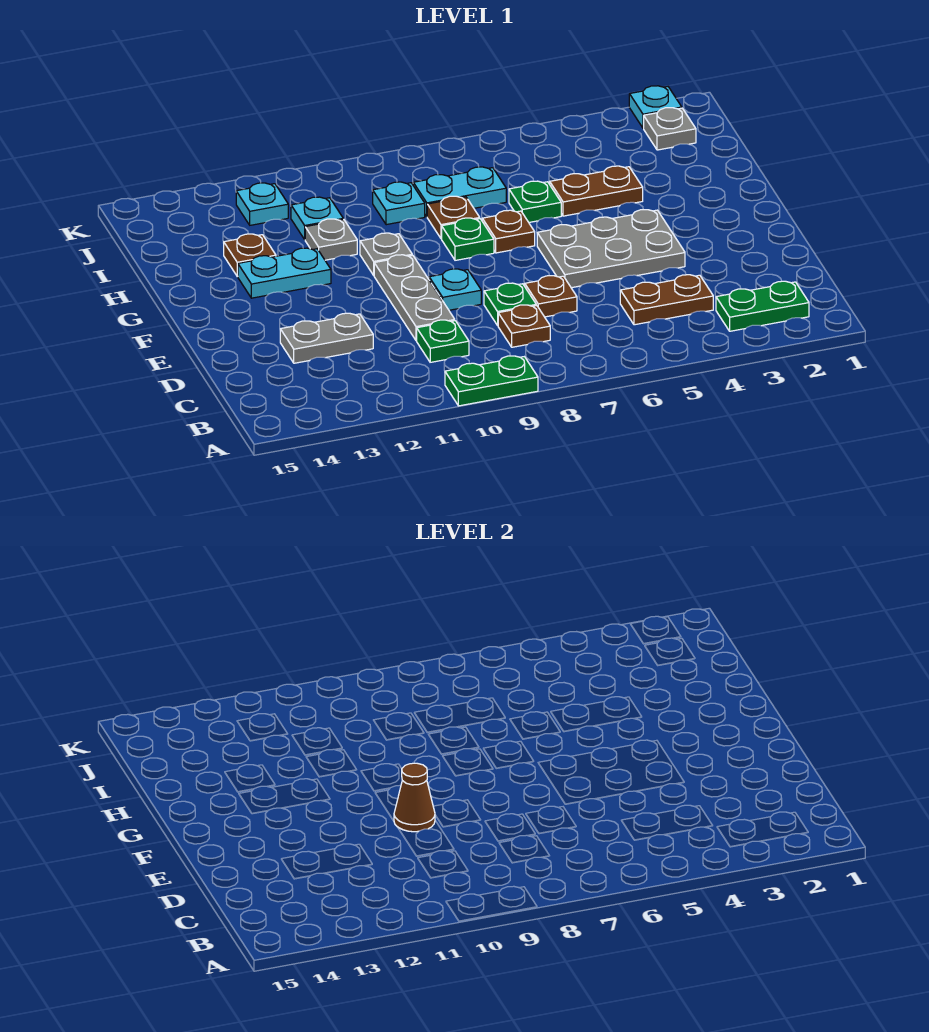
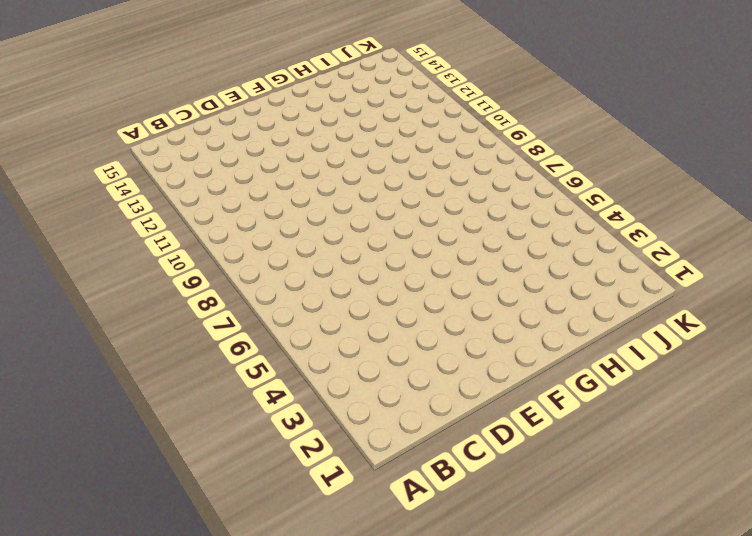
none -> green 1x2 plate [445,356,538,406]
none -> green 1x2 plate [716,281,809,331]
none -> brown 1x2 plate [620,275,713,325]

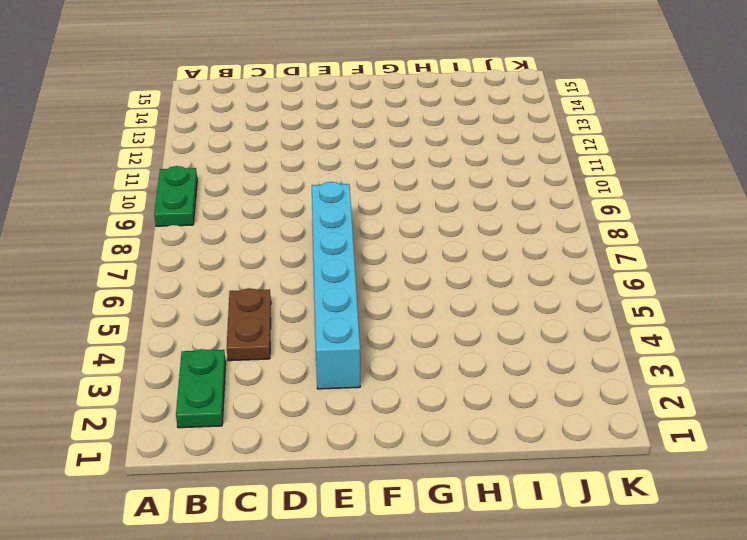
cyan 1x6 brick [312,182,360,389] -> grey 2x3 plate [537,210,685,288]
none -> brown 1x1 plate [498,305,550,347]
none -> green 1x1 plate [417,320,469,362]
none -> brown 1x1 plate [525,276,577,317]

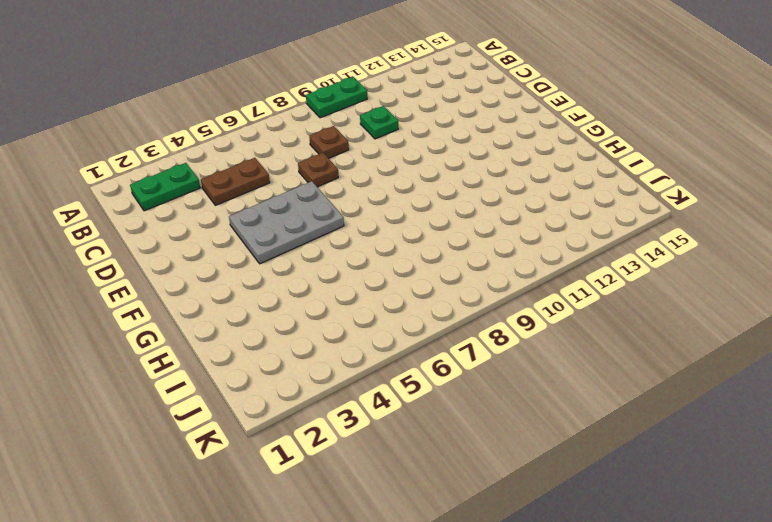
none -> green 1x1 plate [484,283,536,325]
none -> grey 1x3 plate [374,255,455,341]
none -> grey 1x2 plate [280,313,373,363]

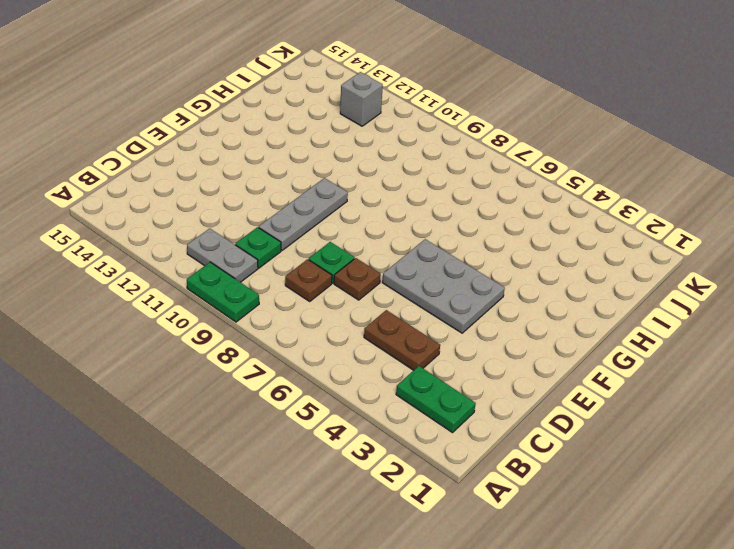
grey 1x2 plate [187,229,258,282] -> grey 1x2 plate moved to [280,313,373,363]
grey 1x1 brick [340,72,383,126] -> cyan 1x1 plate [236,183,288,225]
none -> cyan 1x1 plate [429,269,481,310]
none -> brown 1x1 plate [482,210,535,253]
none -> green 1x1 plate [442,218,494,260]

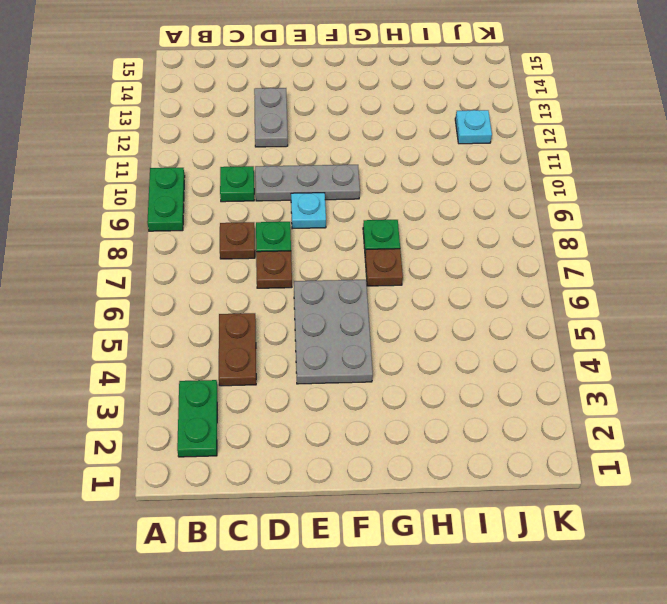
none -> grey 1x1 plate [360,233,412,275]
none -> cyan 1x2 plate [238,248,331,298]
none -> brown 1x2 plate [550,166,643,216]

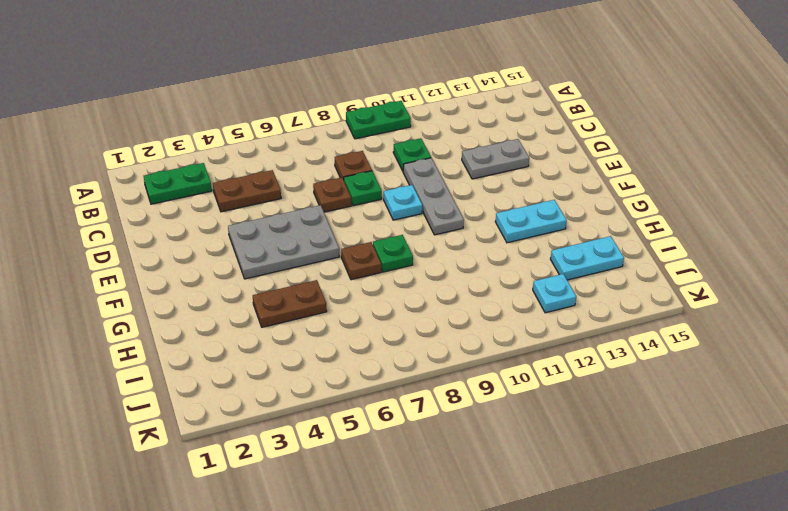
cyan 1x2 plate [551,236,624,280] -> cyan 1x2 plate moved to [413,167,506,217]
none -> grey 1x1 plate [360,233,412,275]
none -> green 1x1 plate [509,181,561,222]
none -> brown 1x1 plate [427,196,480,239]

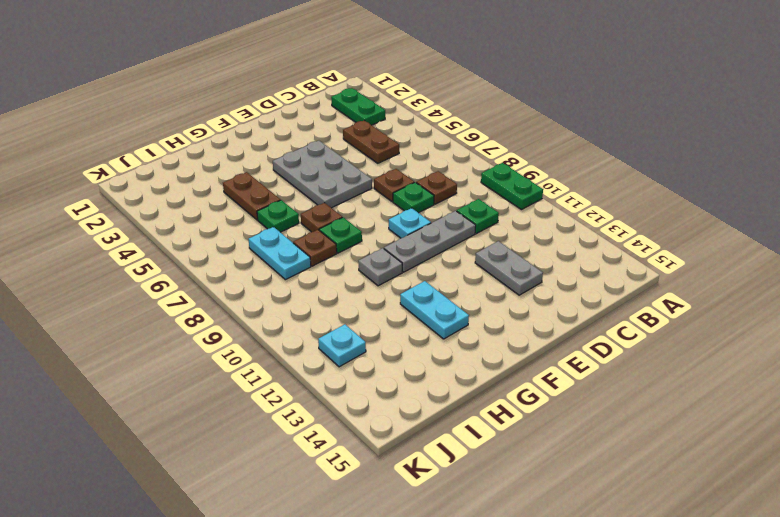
none -> grey 1x1 plate [305,219,357,260]
none -> brown 1x1 plate [224,234,276,276]
none -> cyan 1x1 plate [373,182,425,225]

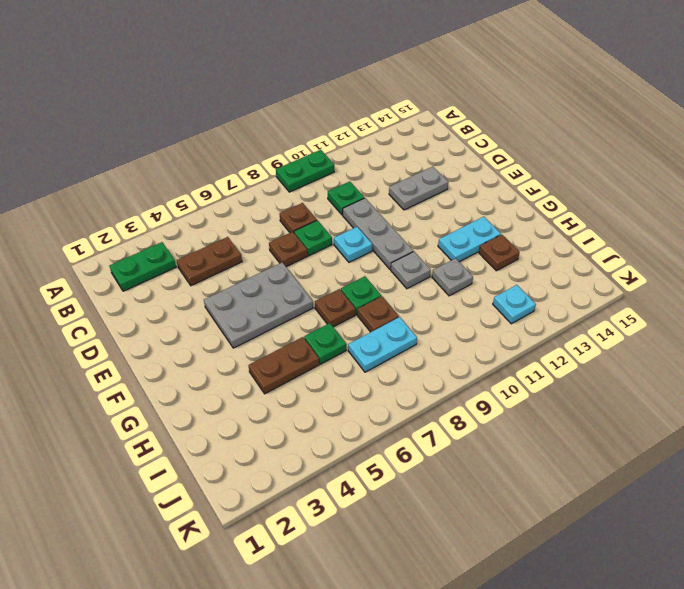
none -> cyan 1x1 plate [373,182,425,225]
none -> cyan 1x1 plate [291,197,343,239]
none -> grey 1x1 plate [644,108,696,150]

